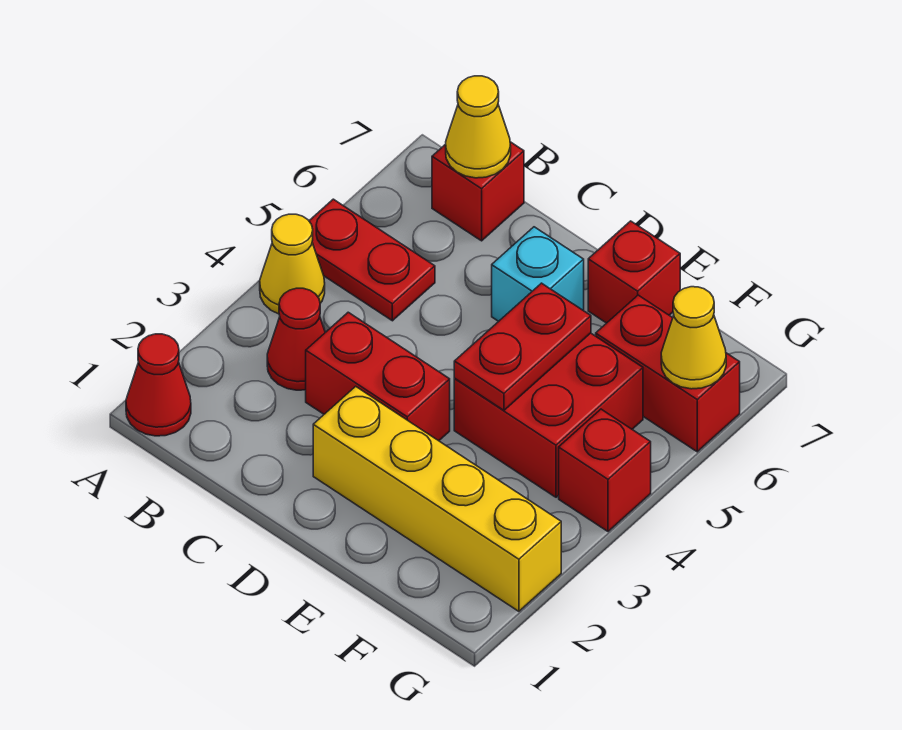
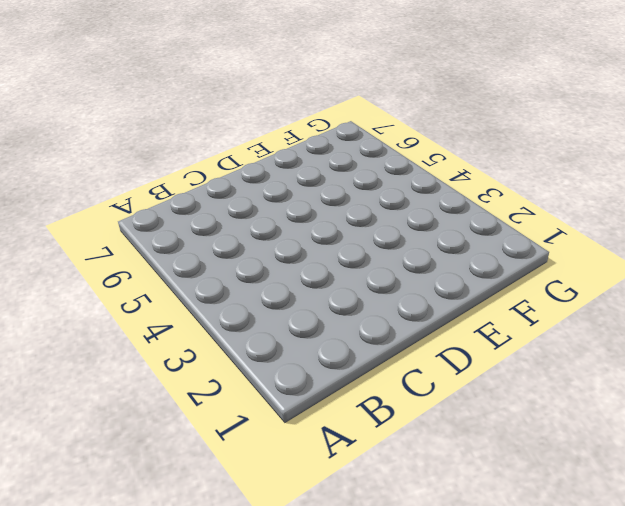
none -> red 1x1 cone [126,334,191,436]
none -> yellow 1x1 cone [260,214,325,314]
none -> red 1x2 plate [309,199,435,321]

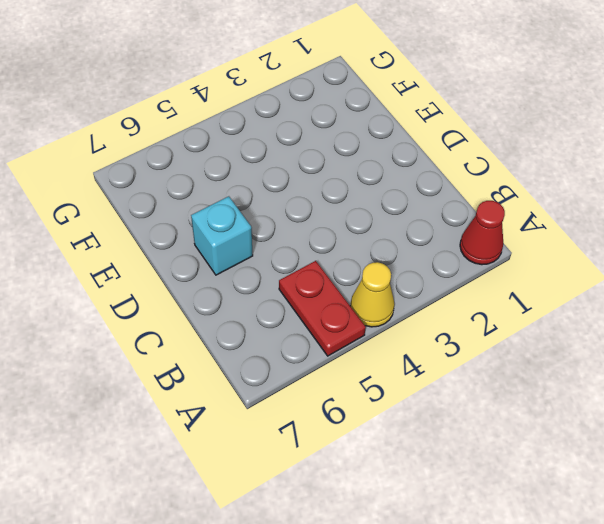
none -> red 1x1 cone [267,288,325,390]
none -> red 1x1 brick [432,142,524,241]
none -> red 1x2 brick [306,312,450,441]

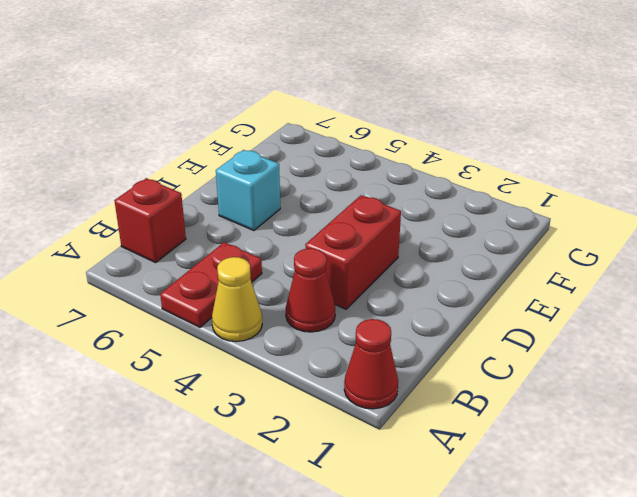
none -> yellow 1x4 brick [313,386,561,611]
none -> red 2x2 brick [454,333,643,497]
none -> red 1x1 brick [588,221,680,323]

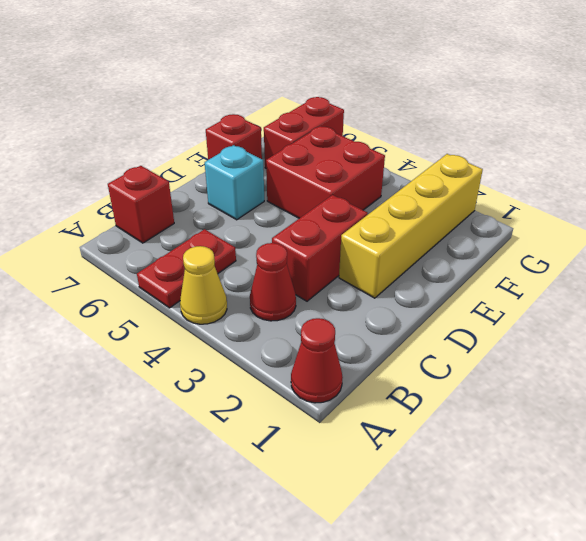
none -> red 1x1 brick [559,409,651,531]
none -> yellow 1x1 cone [446,76,511,178]
none -> red 1x2 plate [454,283,591,410]

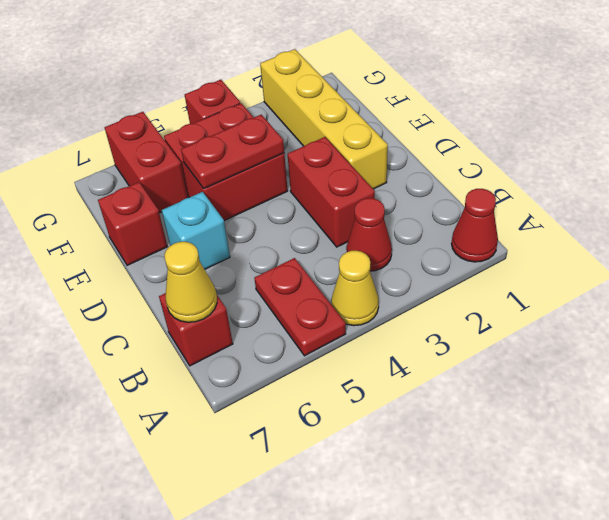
none -> yellow 1x1 cone [661,287,726,389]

